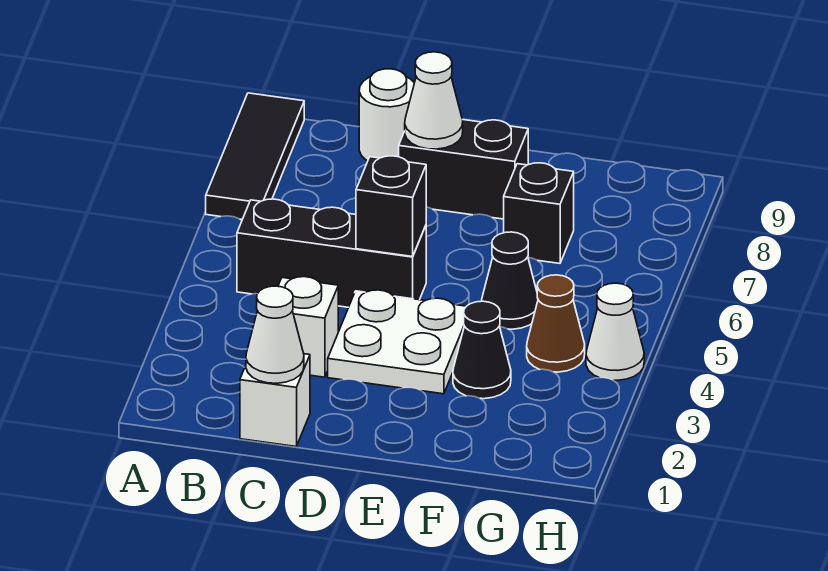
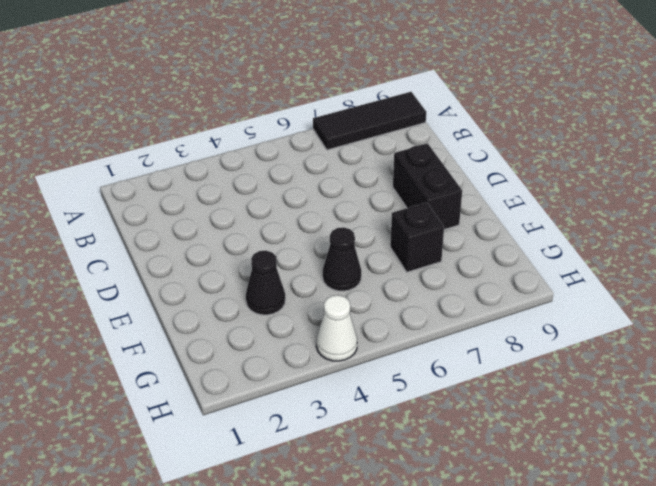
none -> black 1x3 brick [237,199,426,307]
none -> white 1x1 brick [240,354,310,447]
none -> white 1x1 brick [278,277,338,377]

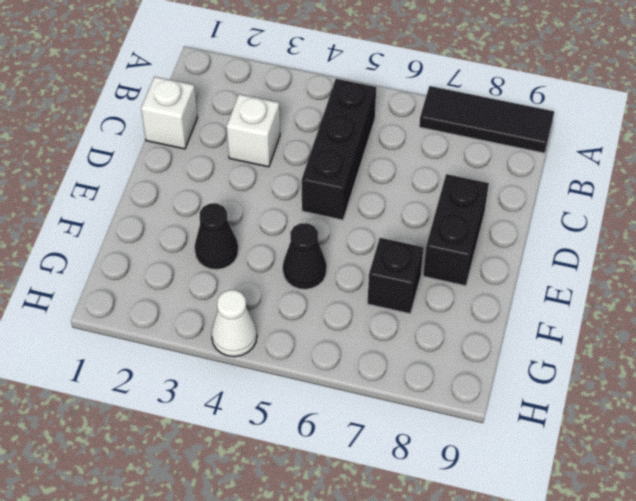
none -> white 1x1 round brick [359,69,414,161]
none -> white 2x2 plate [328,290,466,394]
none -> brown 1x1 cone [527,275,585,372]

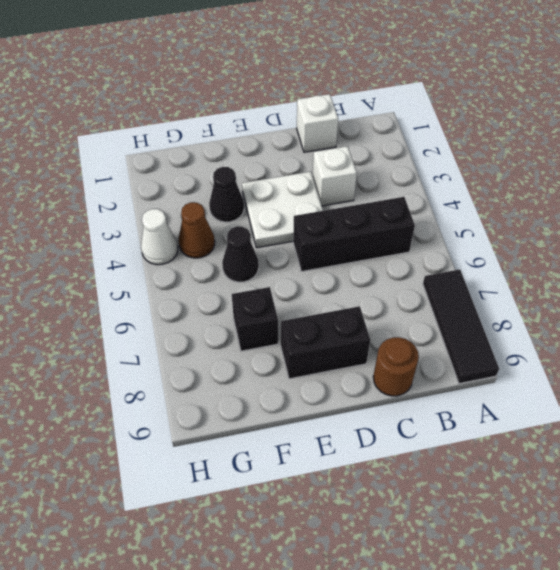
brown 1x1 round brick [373,337,419,396] -> white 1x1 round brick [359,69,414,161]
none -> white 1x1 cone [246,286,304,383]
none -> black 1x1 brick [356,156,426,257]
none -> white 1x1 cone [405,52,463,149]

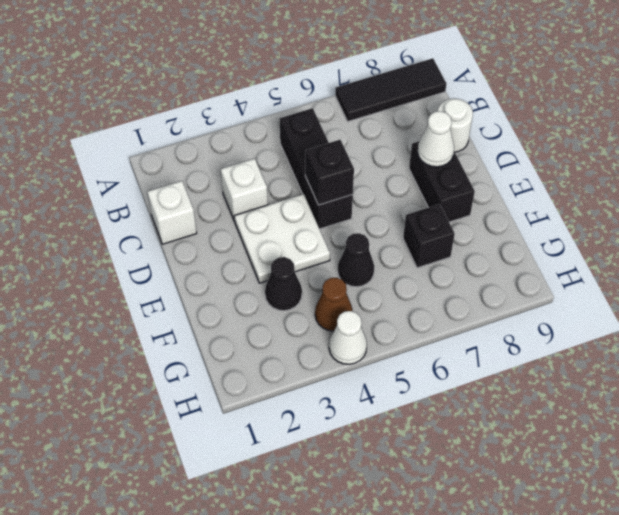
none -> white 1x1 cone [246,286,304,383]

